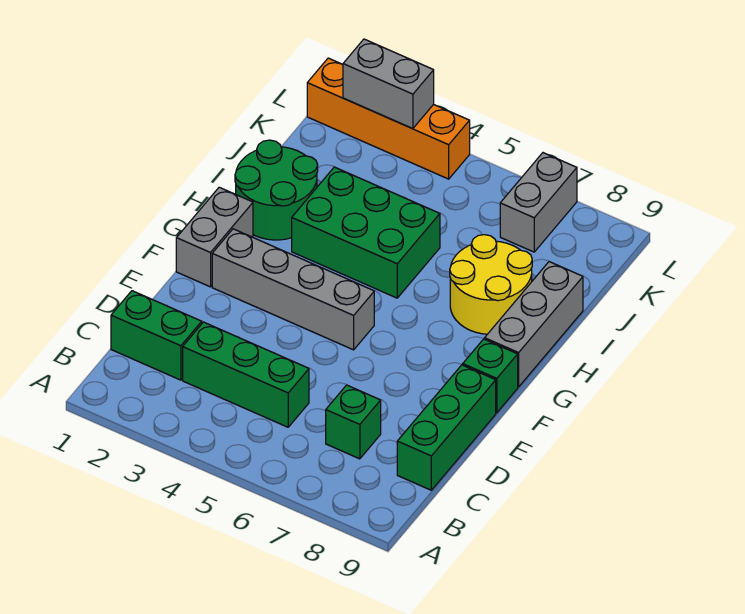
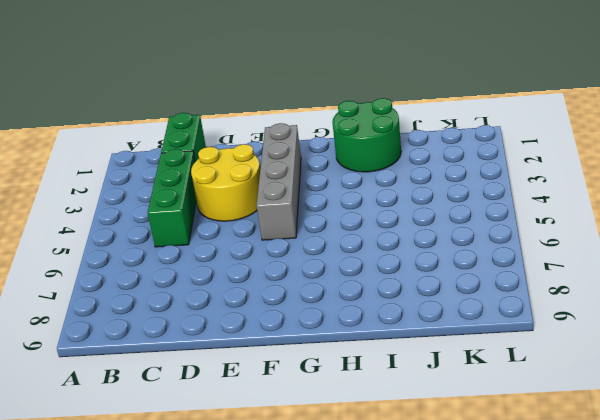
yellow 2x2 round brick [191,144,260,221] -> yellow 2x2 round brick moved to [450,235,532,334]
none -> green 1x1 brick [326,385,381,459]
none -> green 1x3 brick [397,365,496,490]
none -> grey 1x2 brick [176,187,253,287]

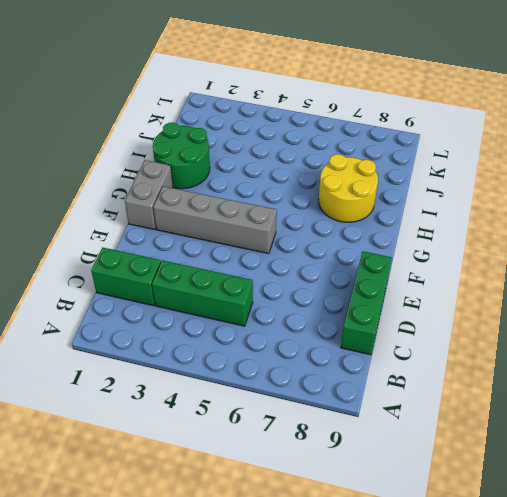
none -> green 1x1 brick [326,385,381,459]
none -> green 1x1 brick [463,339,518,413]
none -> grey 1x3 brick [485,262,583,387]

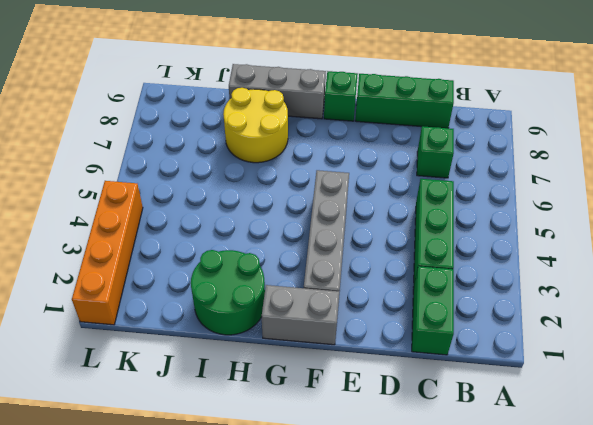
none -> green 2x3 brick [292,167,440,298]
none -> grey 1x2 brick [500,153,577,252]
none -> grey 1x2 brick [343,39,434,129]

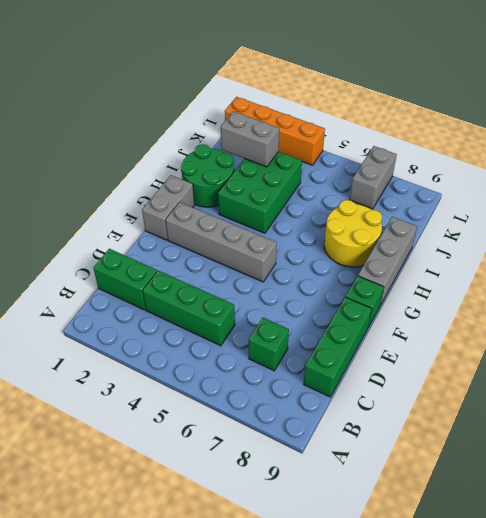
green 2x3 brick [218,152,302,233] -> green 2x3 brick turned to [292,167,440,298]
grey 1x2 brick [221,111,279,167] -> grey 1x2 brick moved to [343,39,434,129]

